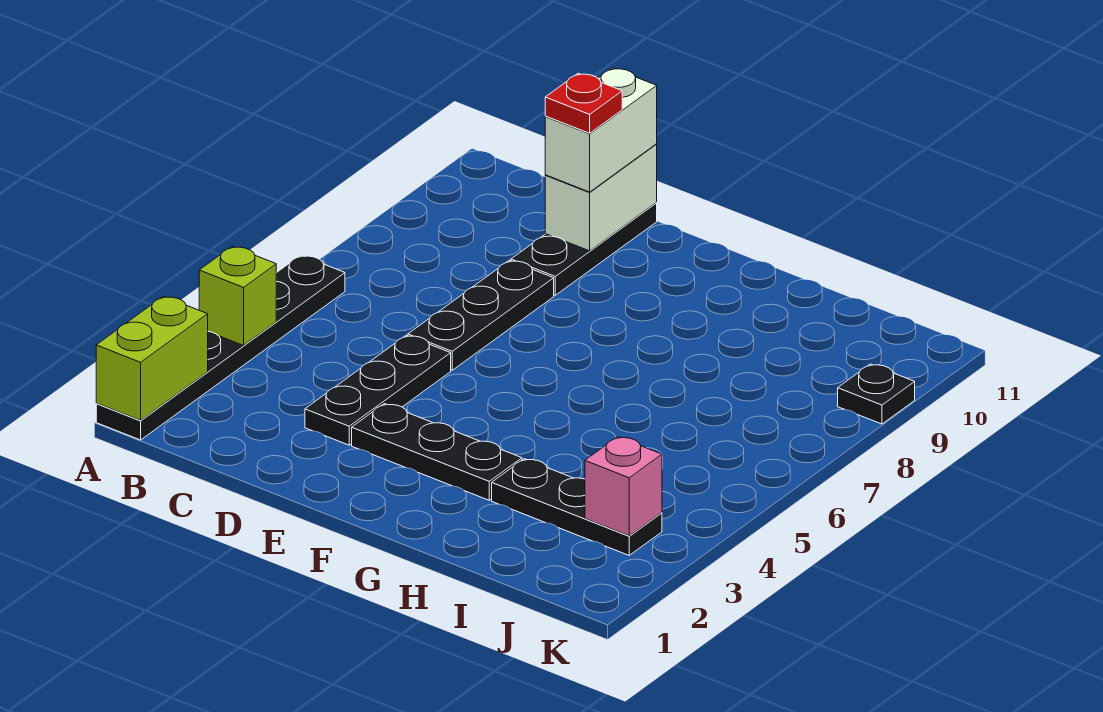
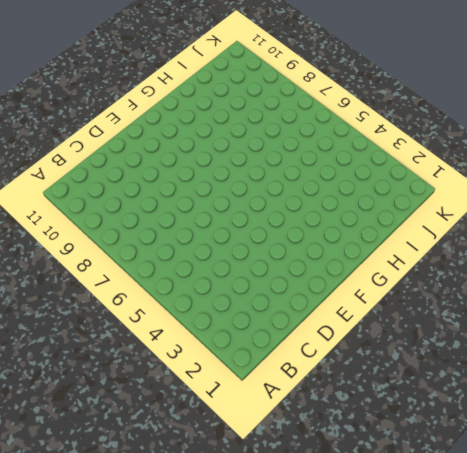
none -> black 1x6 plate [96,255,345,440]
none -> black 1x3 plate [305,335,451,445]
none -> black 1x3 plate [408,260,554,370]

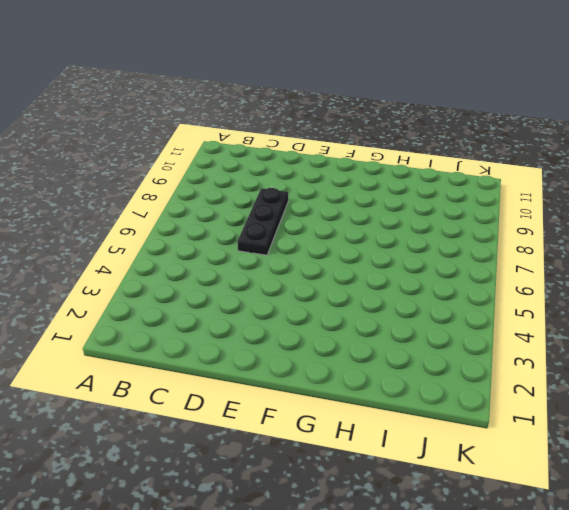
none -> black 1x6 plate [96,255,345,440]
none -> black 1x3 plate [305,335,451,445]
none -> black 1x3 plate [511,203,657,295]

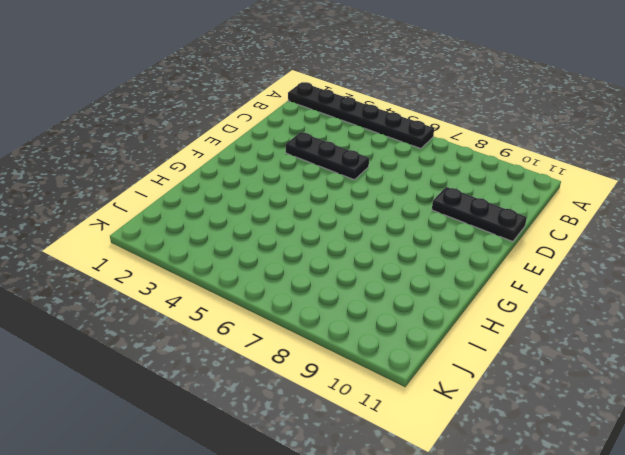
none -> black 1x3 plate [408,260,554,370]
none -> black 1x3 plate [352,404,522,500]
none -> black 1x3 plate [492,459,662,555]

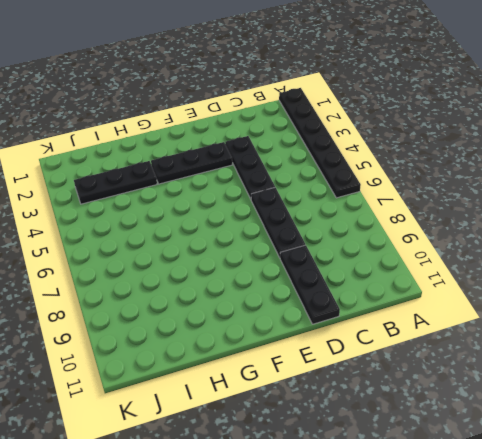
none -> black 1x1 plate [838,364,915,424]
none -> lime 1x2 brick [96,296,208,420]
none -> lime 1x1 brick [199,247,276,346]

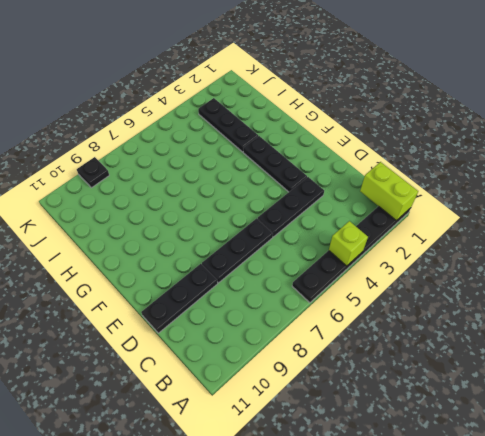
lime 1x2 brick [360,162,418,221] -> lime 1x2 brick turned to [96,296,208,420]
none -> white 1x2 brick [545,144,657,251]
none -> pink 1x1 brick [585,437,662,536]
none -> white 1x2 brick [545,68,657,192]

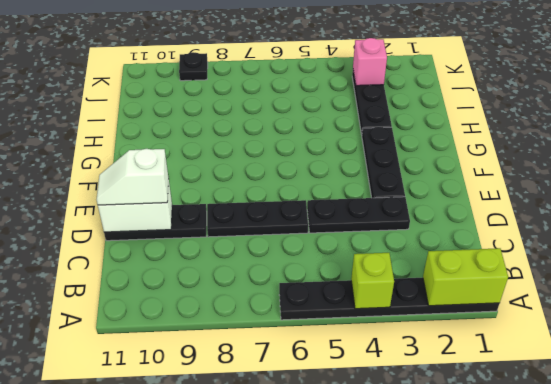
white 1x2 slope [96,149,169,205] -> white 1x2 brick [545,68,657,192]
none -> red 1x1 plate [545,73,622,133]

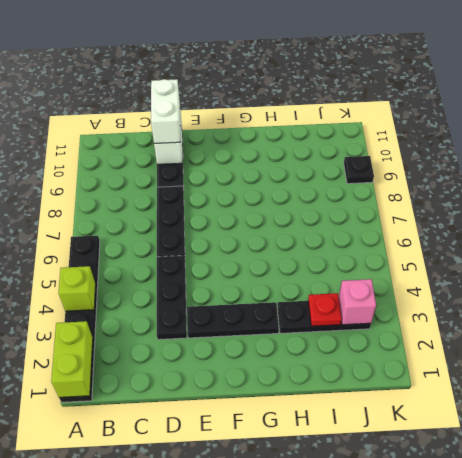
red 1x1 plate [308,293,342,326] -> red 1x1 plate moved to [545,73,622,133]

